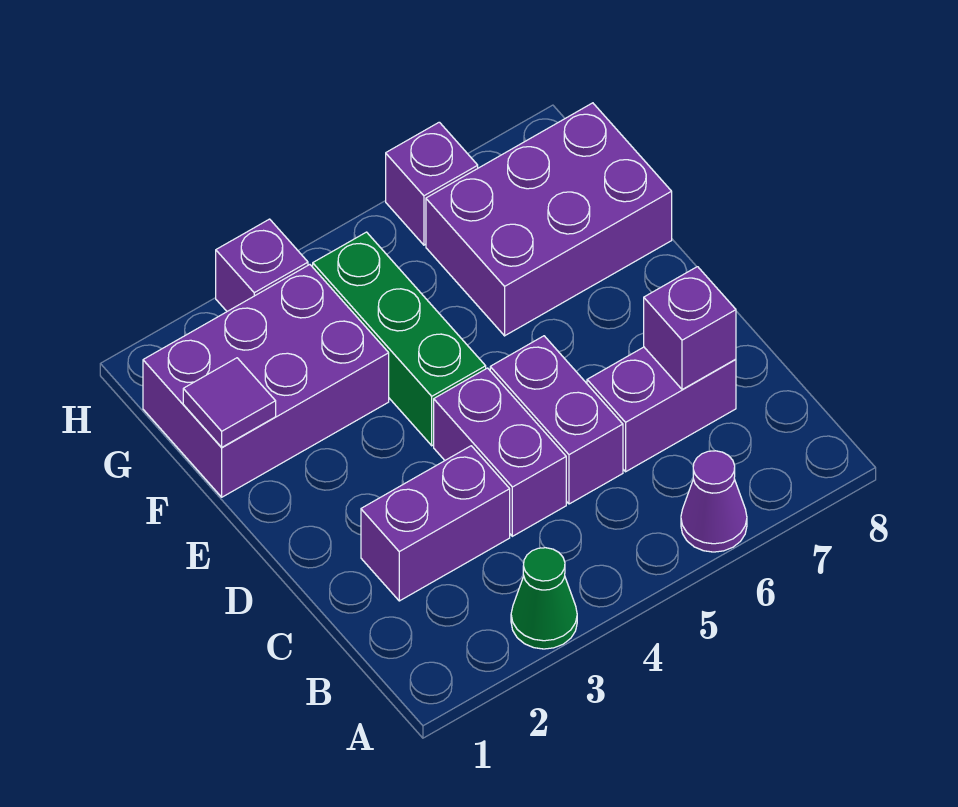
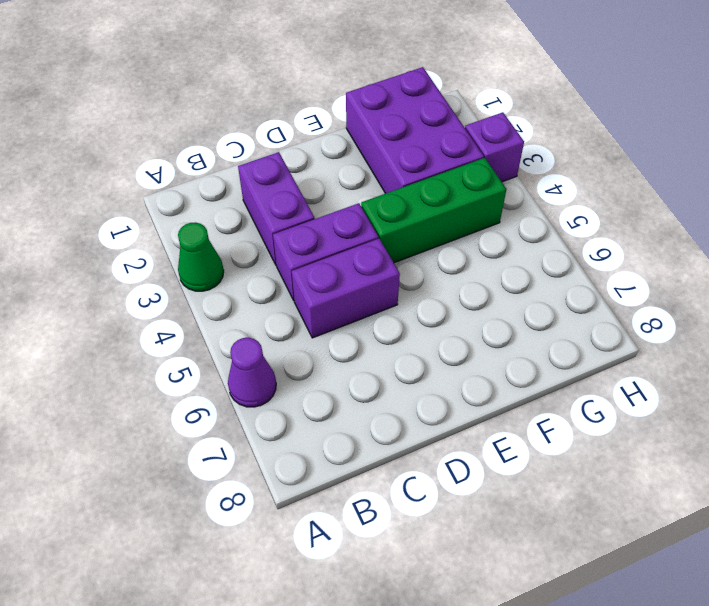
none -> purple 1x2 brick [587,347,736,472]
none -> purple 2x3 brick [426,103,672,336]
none -> purple 1x1 brick [386,122,478,245]

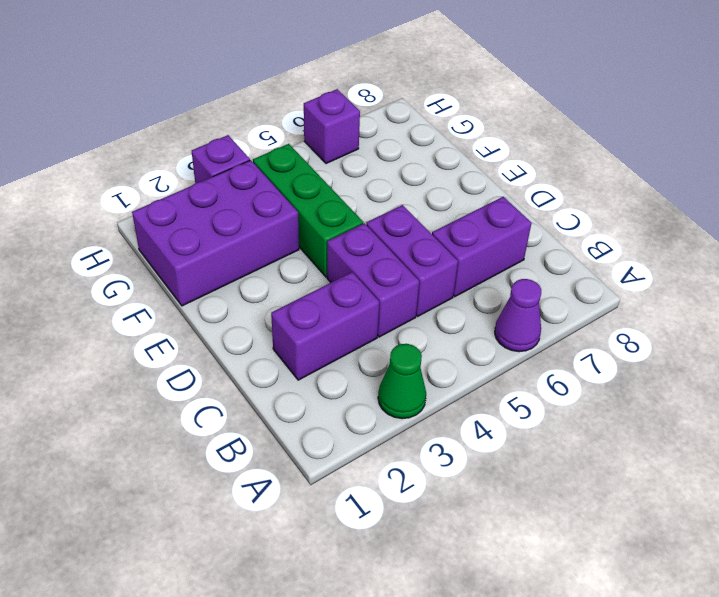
none -> purple 2x3 brick [426,103,672,336]
none -> purple 1x1 brick [644,267,736,390]
none -> purple 1x1 tile [183,358,276,447]

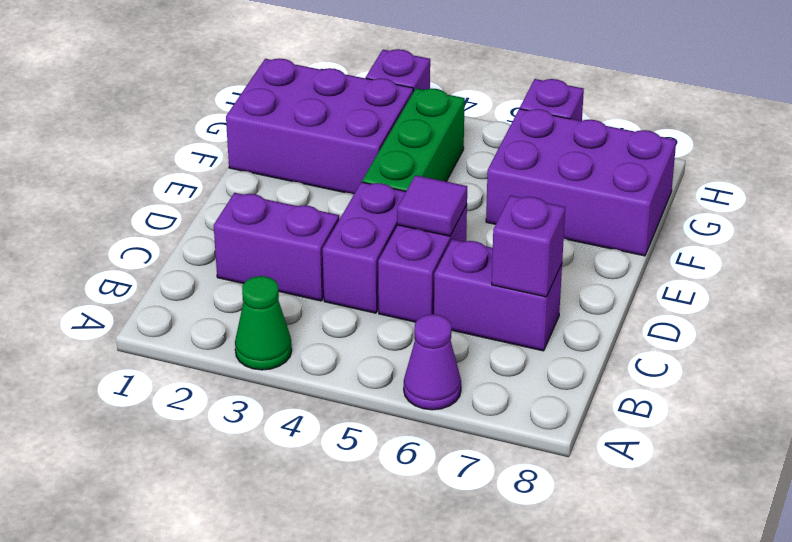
purple 1x1 tile [397,175,467,236] -> purple 1x1 tile moved to [183,358,276,447]

